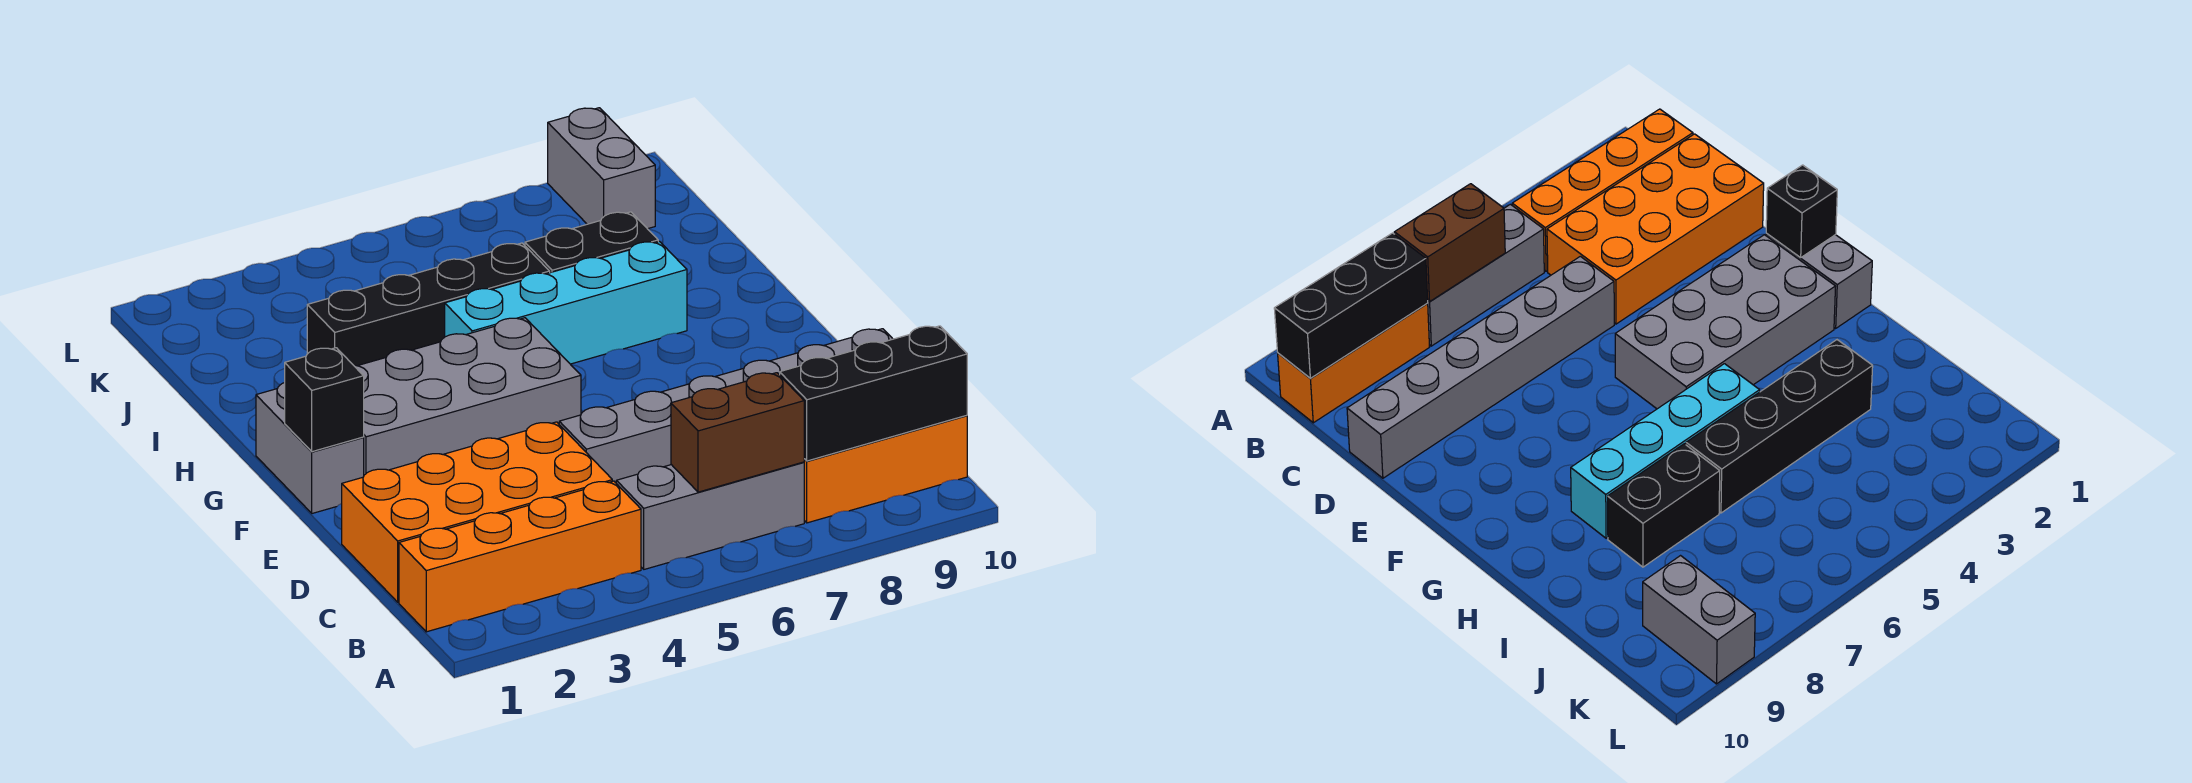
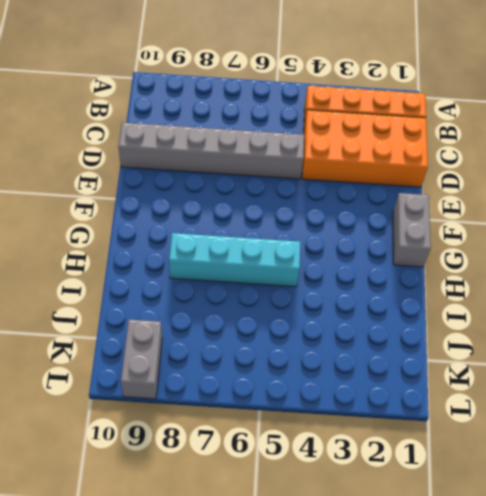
none -> grey 1x3 brick [616,462,804,569]
none -> orange 1x3 brick [804,415,967,523]
none -> grey 2x4 brick [354,318,581,475]

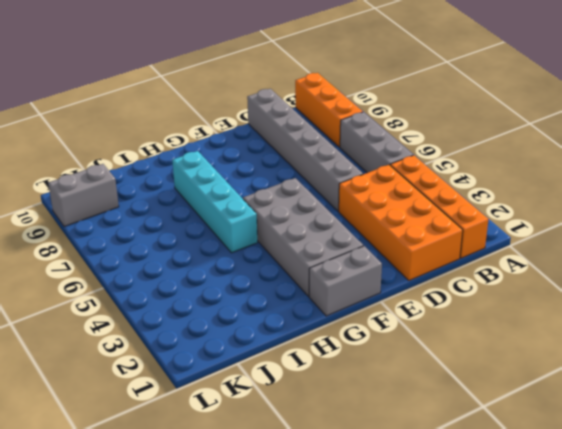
none -> black 1x4 brick [307,243,550,366]
none -> black 1x2 brick [525,212,658,273]
none -> brown 1x2 brick [671,373,804,492]

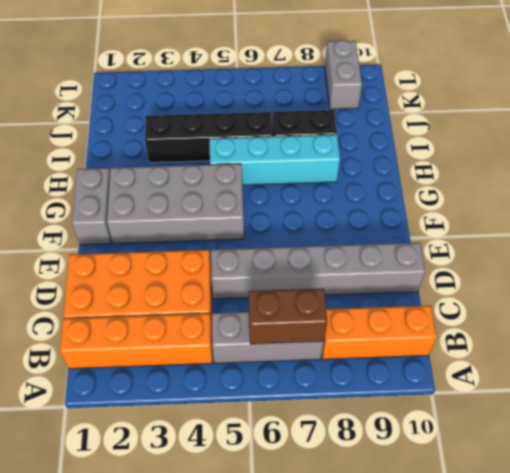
none -> black 1x3 brick [780,326,967,461]
none -> black 1x1 brick [285,348,364,452]

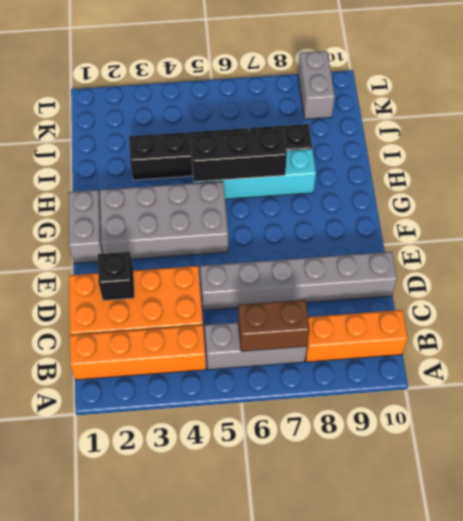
black 1x1 brick [98,252,134,301] -> black 1x1 brick moved to [285,348,364,452]
black 1x3 brick [190,130,287,182] -> black 1x3 brick moved to [780,326,967,461]

